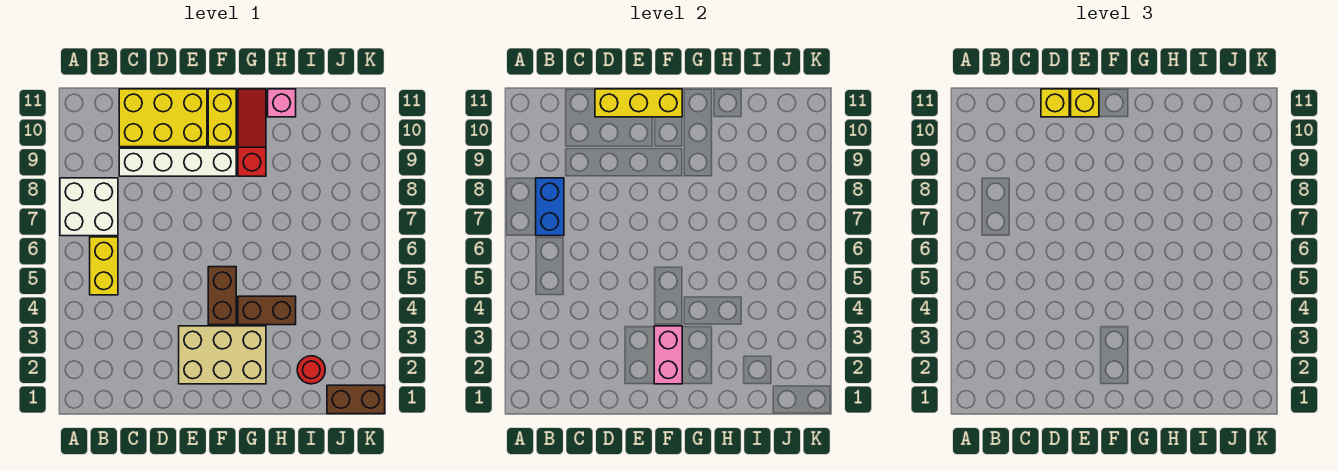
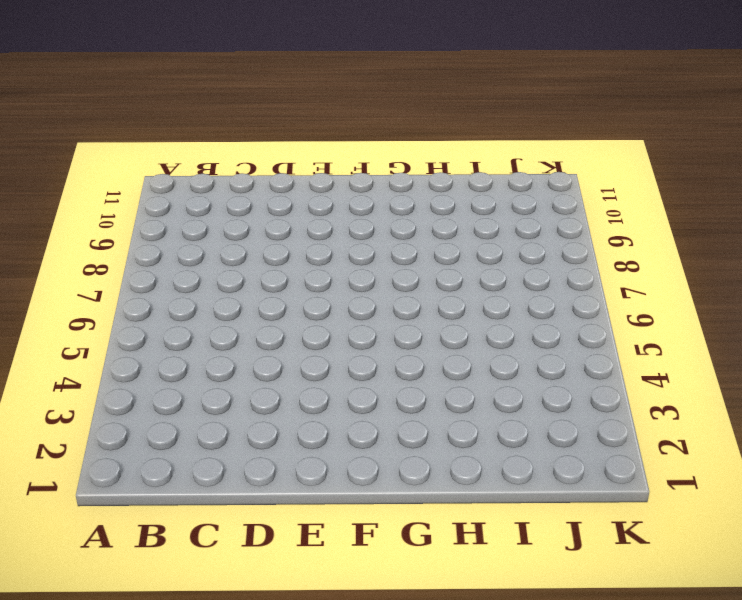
none -> white 2x2 brick [60,178,118,236]
none -> yellow 1x2 brick [90,237,118,295]
none -> white 1x4 brick [119,148,236,176]

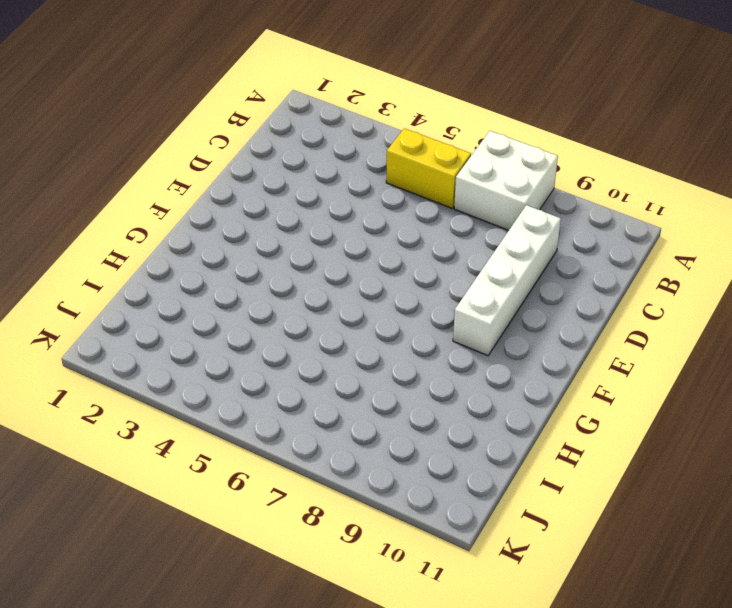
none -> yellow 2x3 brick [119,89,207,147]
none -> tan 2x3 brick [179,326,266,384]
none -> brown 1x2 brick [208,267,236,325]

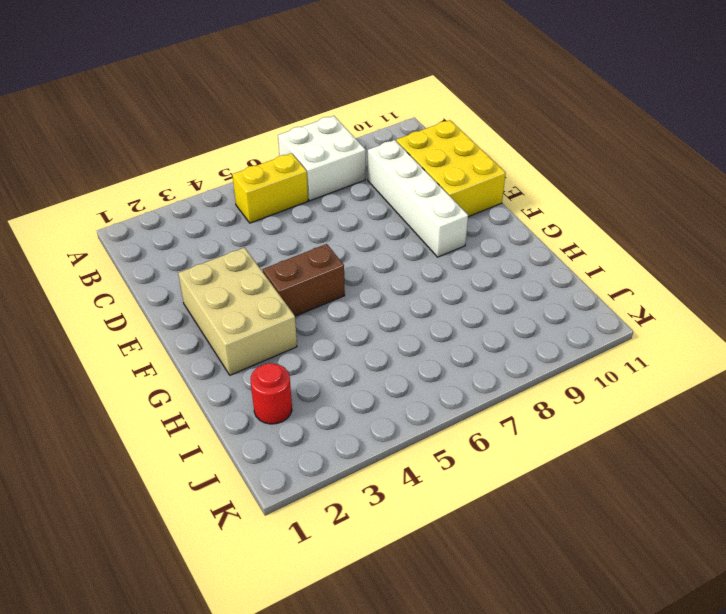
none -> yellow 1x2 brick [208,89,236,147]
none -> brown 1x2 brick [238,296,296,325]
none -> red 1x3 slope [238,89,266,176]

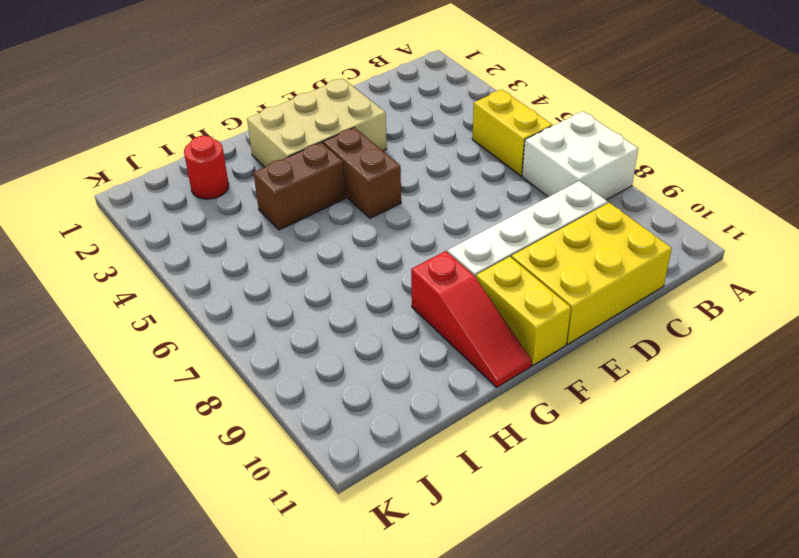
none -> pink 1x1 brick [268,89,296,117]
none -> brown 1x2 brick [327,385,385,414]
none -> blue 1x2 brick [536,178,564,236]

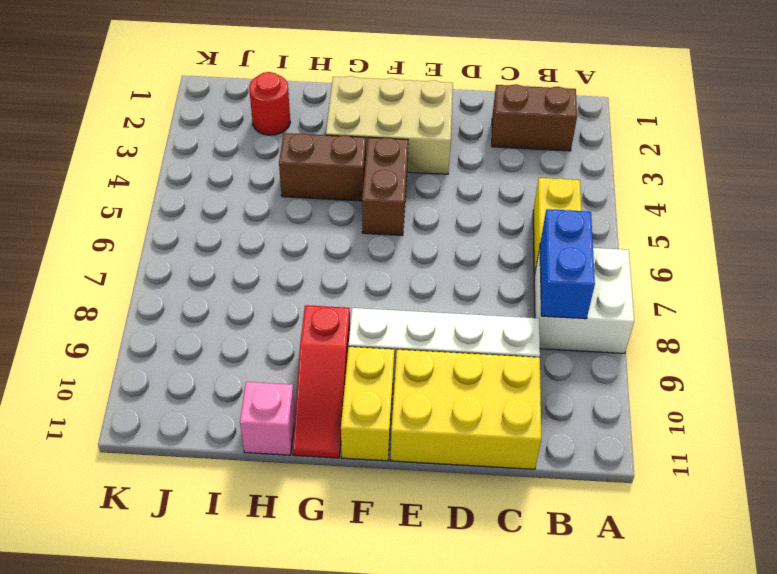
brown 1x2 brick [492,84,577,151] -> brown 1x2 brick moved to [327,385,385,414]
none -> yellow 1x3 brick [595,89,682,117]
none -> pink 1x2 brick [654,326,682,384]
none -> yellow 1x1 brick [1041,89,1069,117]

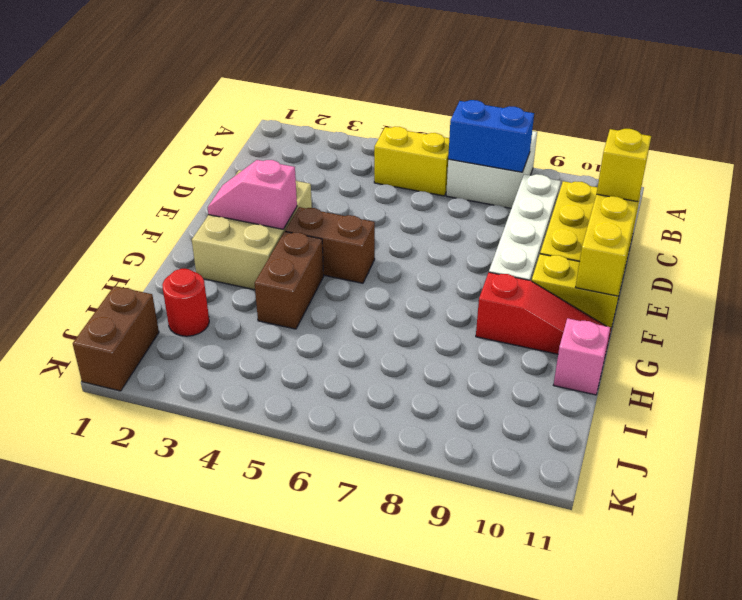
pink 1x2 slope [208,160,297,229] -> pink 1x2 brick [654,326,682,384]
none -> yellow 1x1 brick [1071,89,1099,117]

